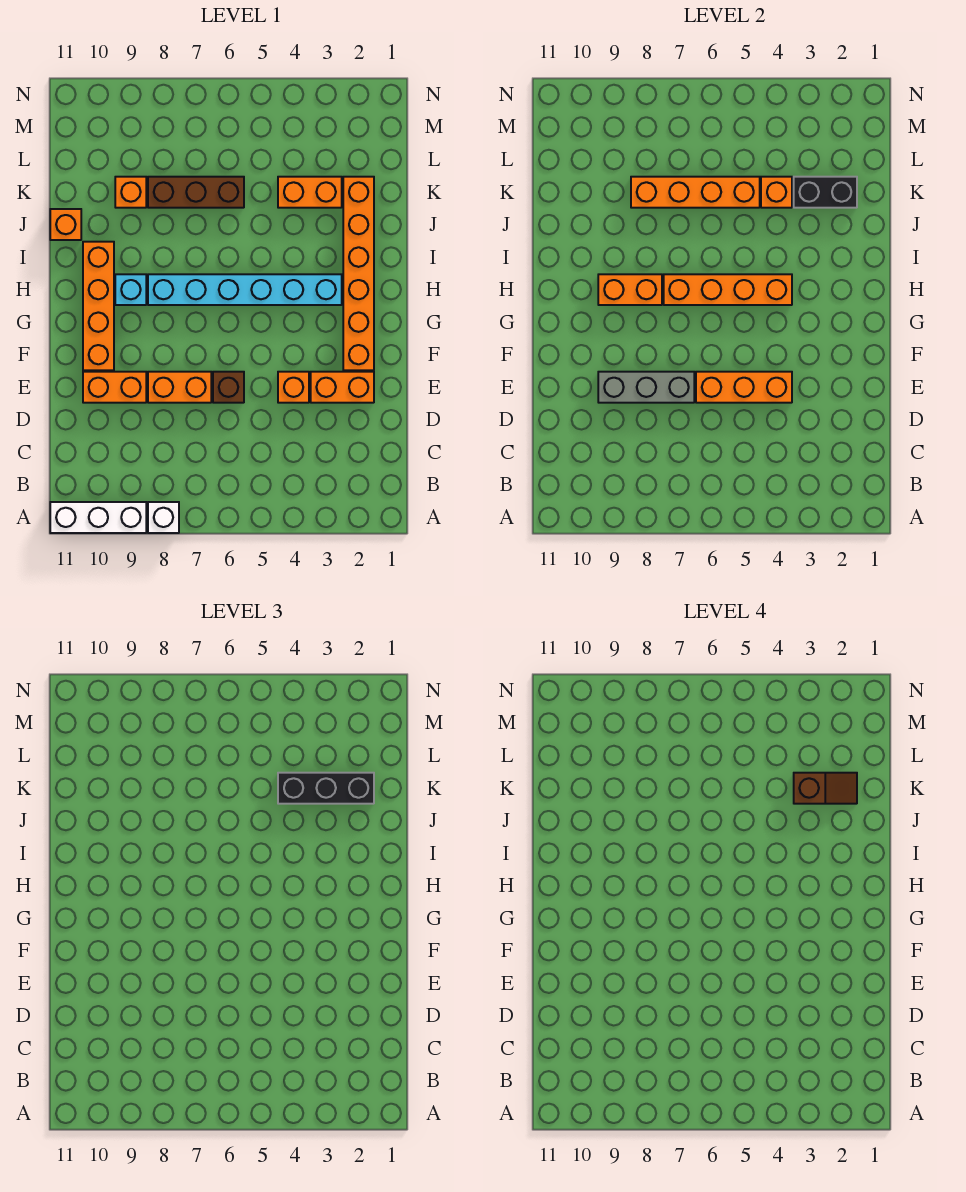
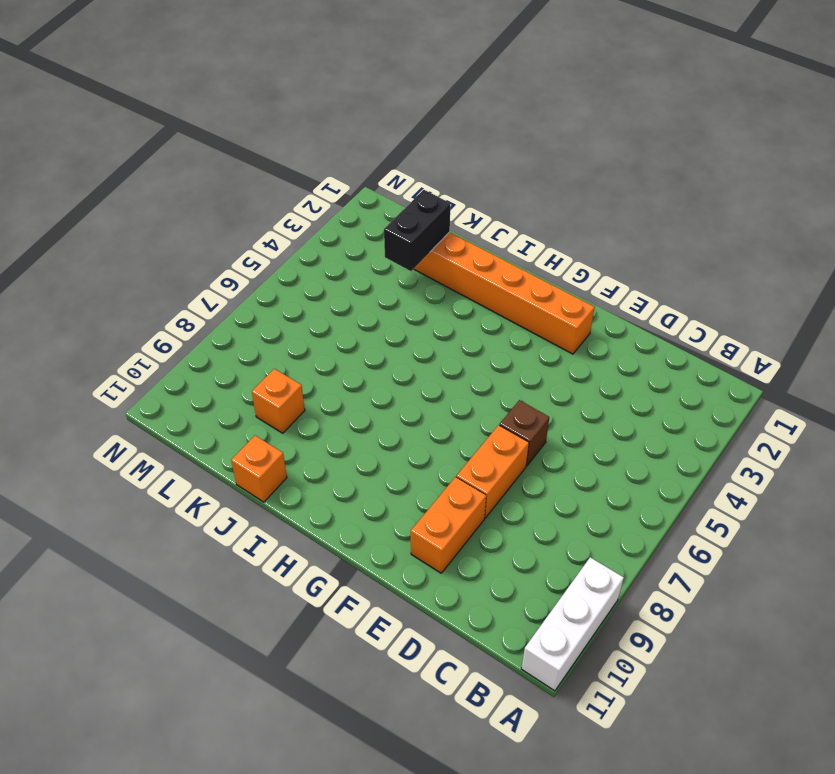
none -> white 1x1 brick [148,502,179,533]
none -> orange 1x2 brick [311,372,374,403]
none -> orange 1x1 brick [278,372,309,403]

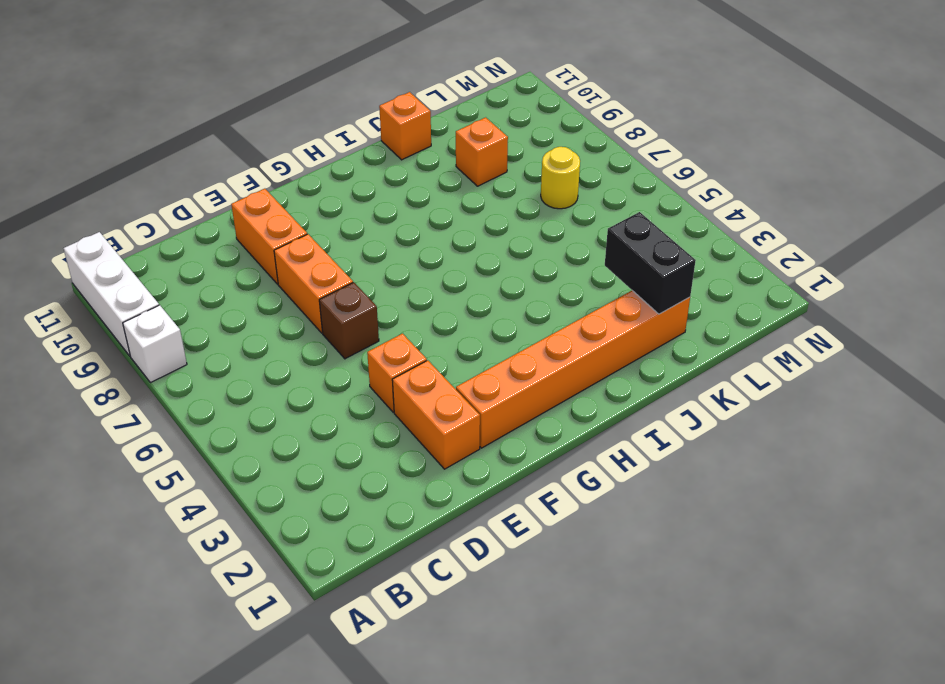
yellow 1x1 round brick [541,147,580,209] -> none
none -> orange 1x4 brick [83,242,114,370]
none -> cyan 1x6 brick [148,274,342,305]
none -> cyan 1x1 brick [115,274,146,305]

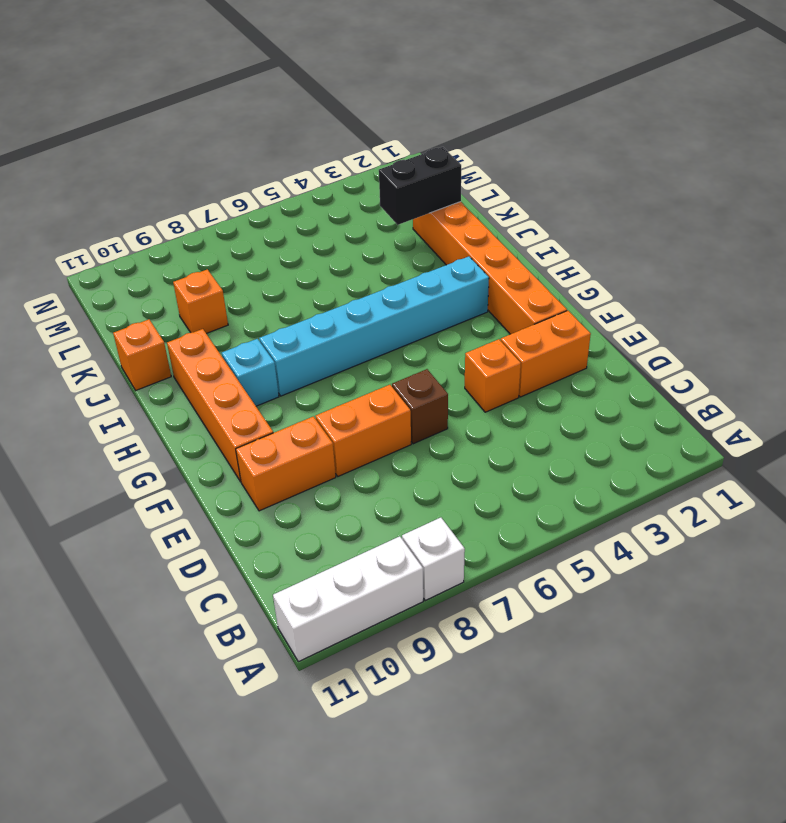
none -> orange 1x2 brick [278,177,342,208]
none -> brown 1x3 brick [148,177,244,208]
none -> orange 1x3 brick [696,372,792,403]

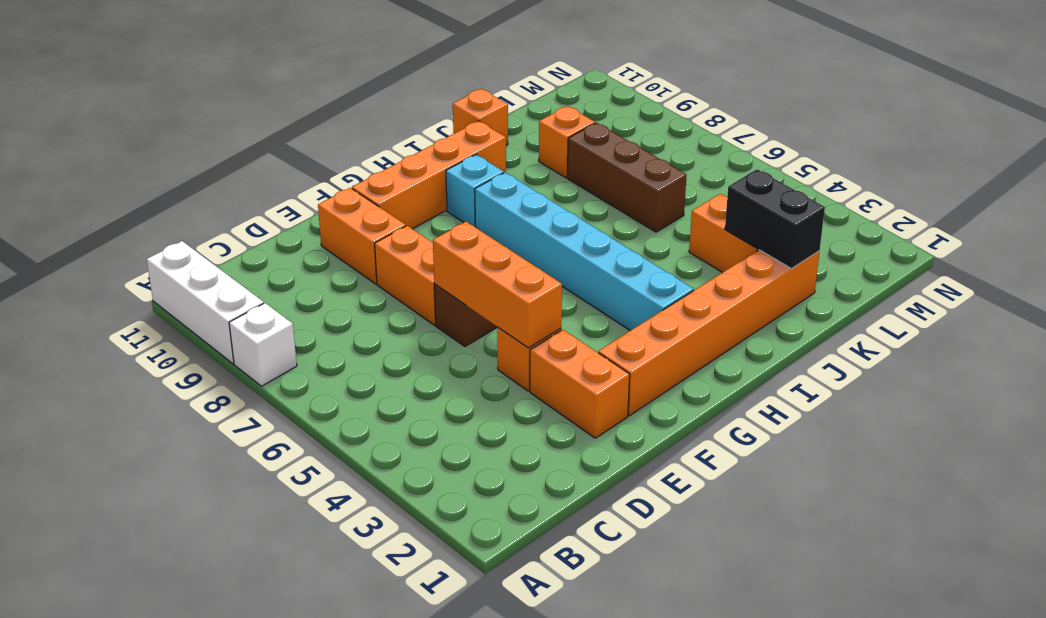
none -> grey 1x3 brick [598,372,694,403]
none -> orange 1x4 brick [664,274,792,305]
none -> orange 1x2 brick [598,274,662,305]

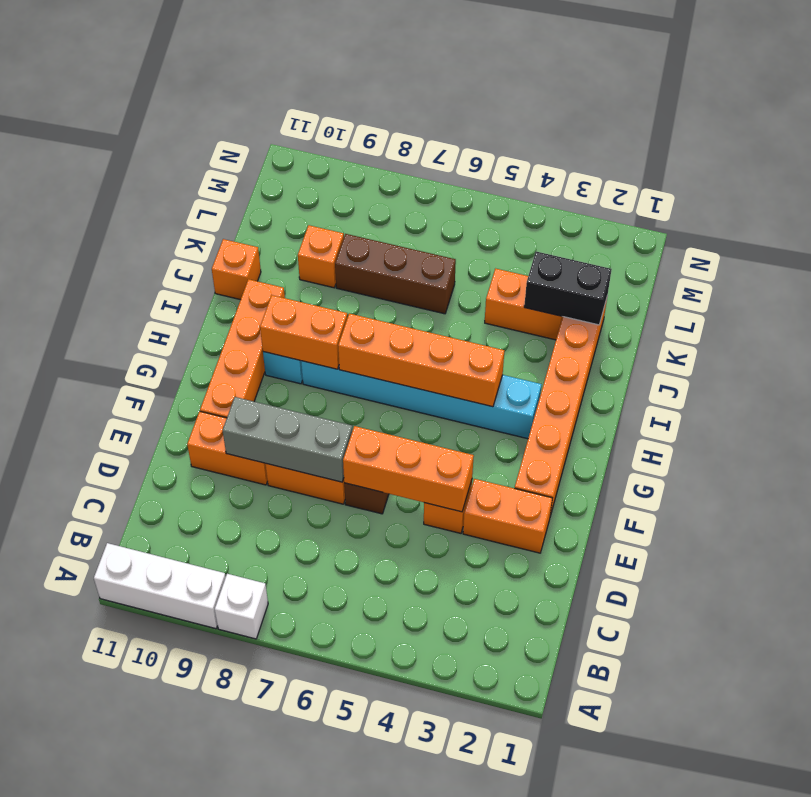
none -> orange 1x1 brick [761,177,792,208]
none -> orange 1x4 brick [631,177,760,208]
none -> black 1x3 brick [278,773,374,804]

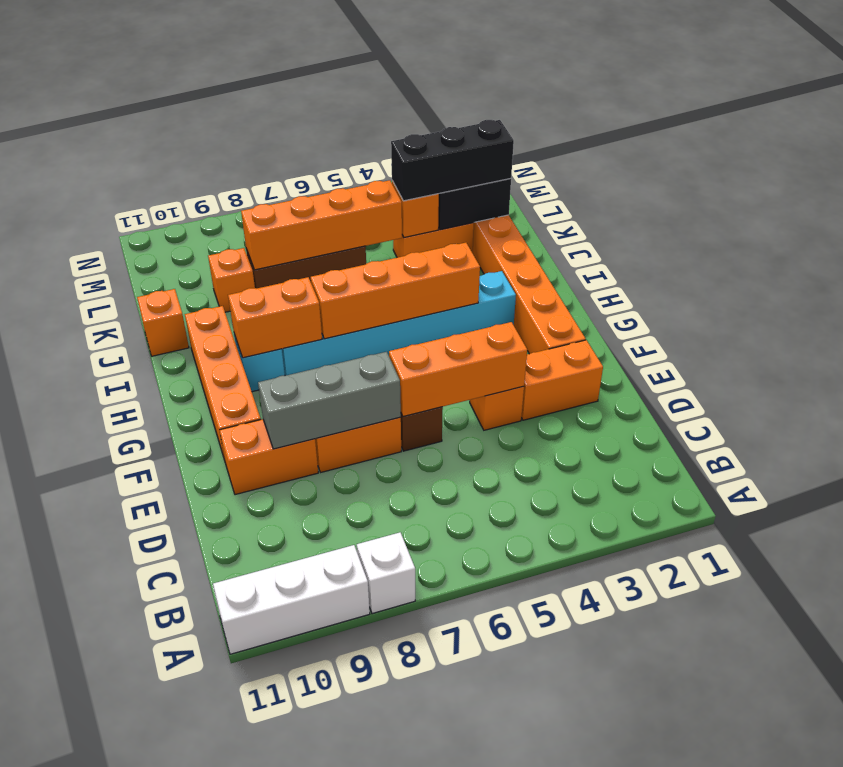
none -> brown 1x2 slope [794,773,857,804]

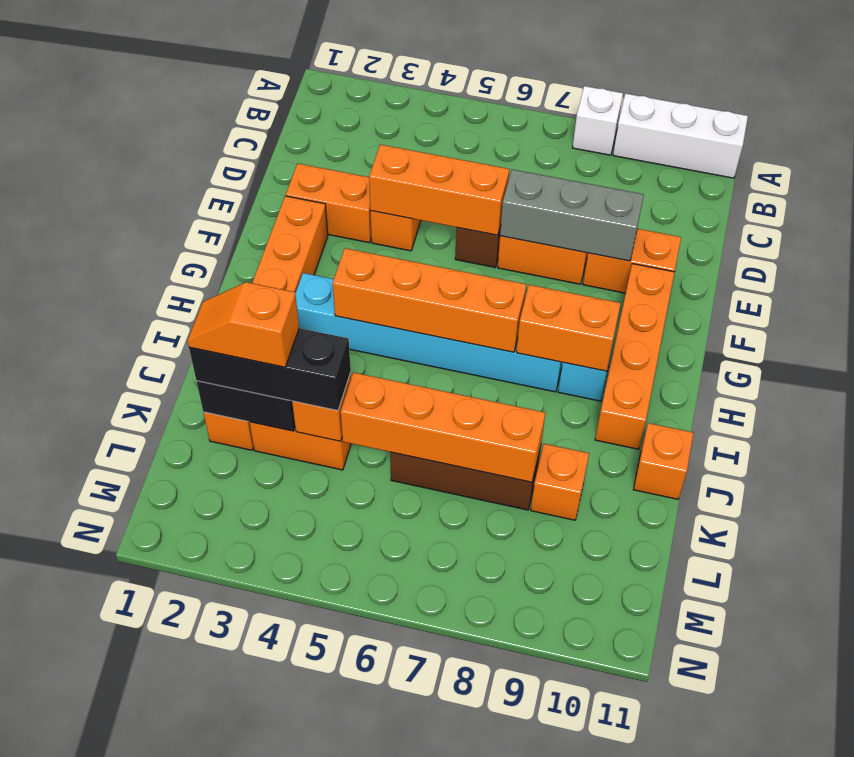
orange 1x2 slope [187,282,299,367] -> brown 1x2 slope [794,773,857,804]

